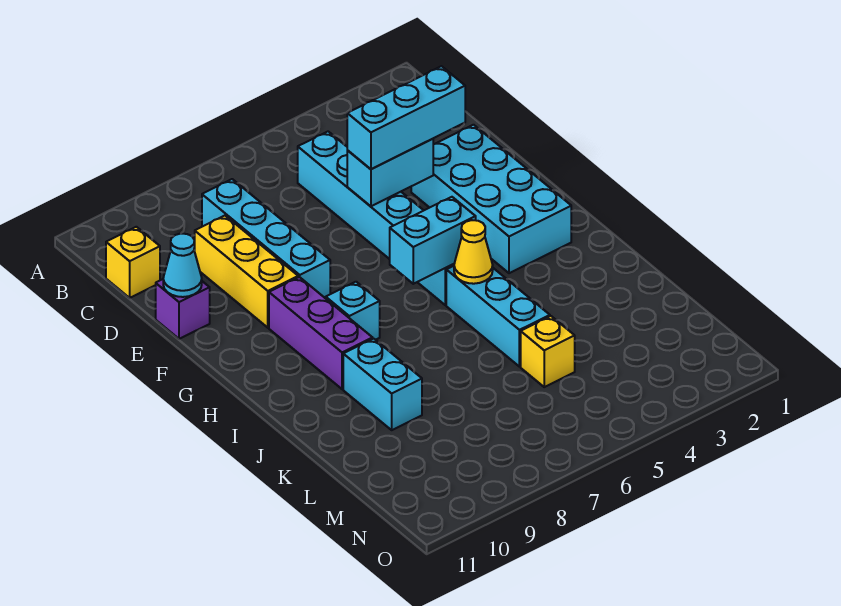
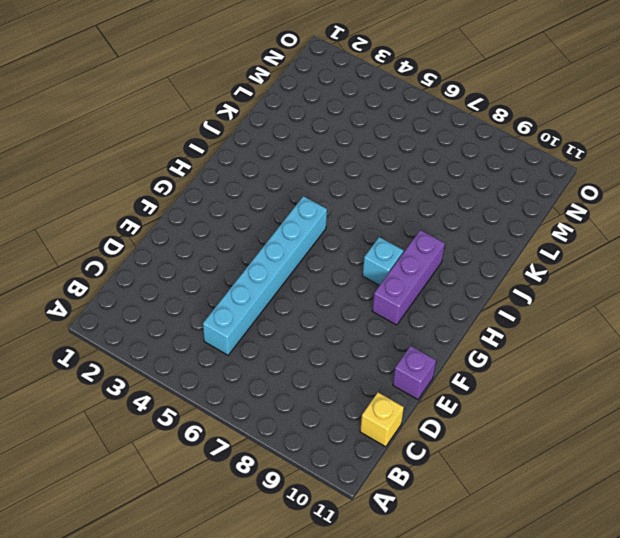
none -> cyan 1x4 brick [202,179,330,298]
none -> yellow 1x3 brick [194,216,298,328]
none -> cyan 2x4 brick [411,125,571,273]

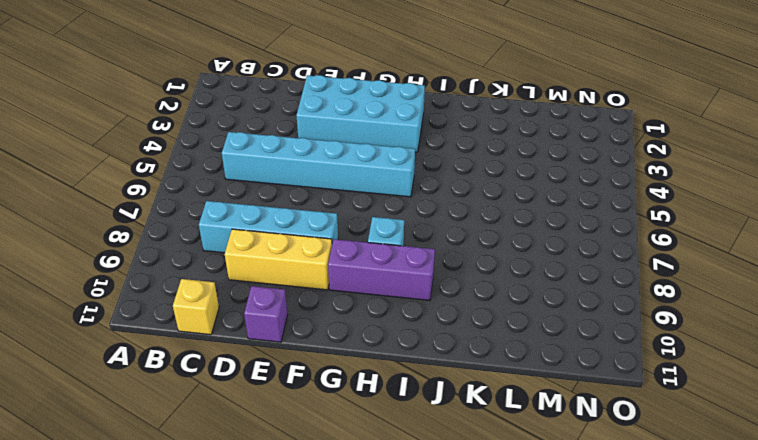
none -> cyan 1x3 brick [446,266,550,367]
none -> cyan 1x2 brick [343,339,422,430]
none -> yellow 1x1 brick [521,316,575,387]

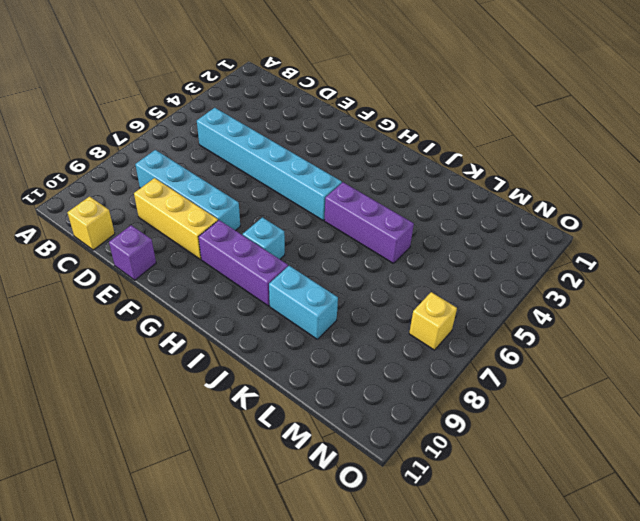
purple 1x3 brick [324,182,414,263] -> cyan 1x3 brick [446,266,550,367]
yellow 1x1 brick [409,292,457,350] -> yellow 1x1 brick moved to [521,316,575,387]
none -> cyan 2x4 brick [411,125,571,273]
none -> cyan 1x2 brick [347,139,433,206]
none -> cyan 1x1 cone [163,234,202,297]

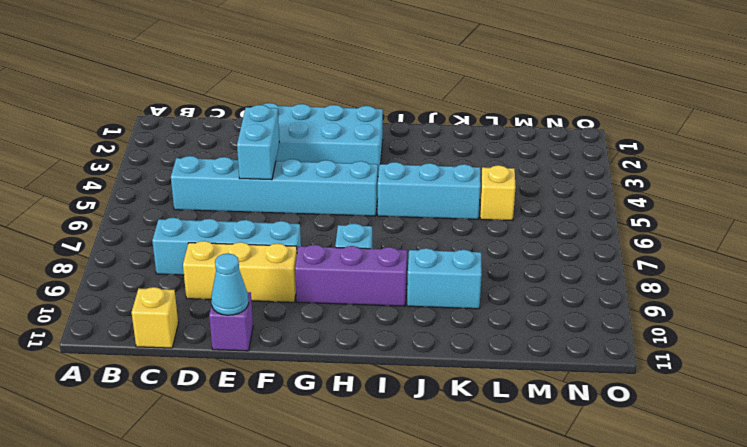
none -> cyan 1x2 brick [390,197,476,284]
none -> yellow 1x1 cone [454,220,493,284]
none -> cyan 1x3 brick [347,66,465,169]

